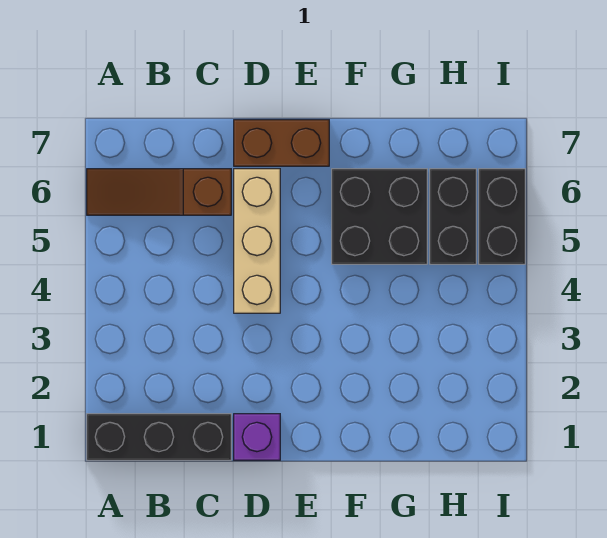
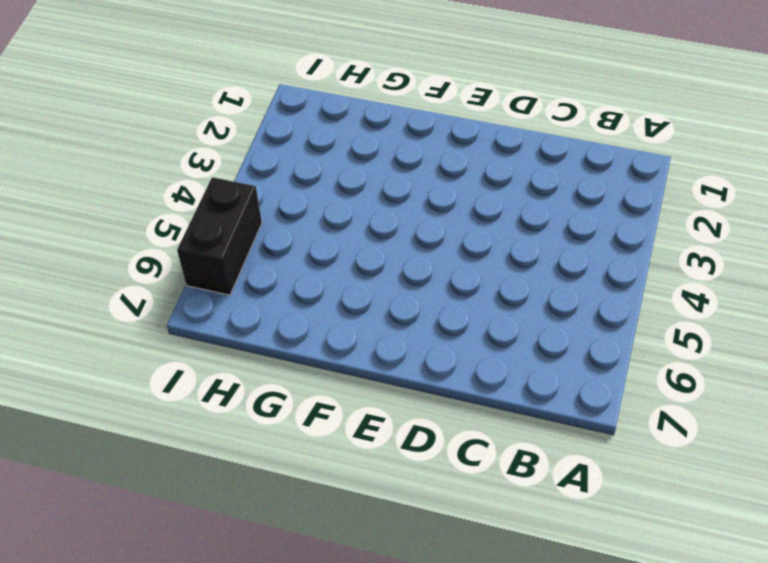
none -> black 1x3 brick [87,414,231,460]
none -> brown 1x3 slope [87,169,231,215]

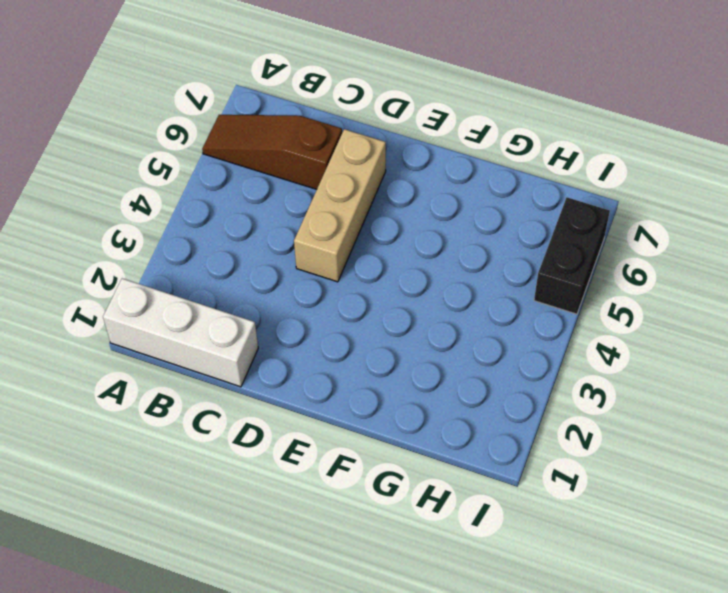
white 1x3 brick [103,278,258,387] -> black 1x3 brick [87,414,231,460]
none -> purple 1x1 brick [234,414,280,460]
none -> brown 1x2 brick [234,120,329,166]

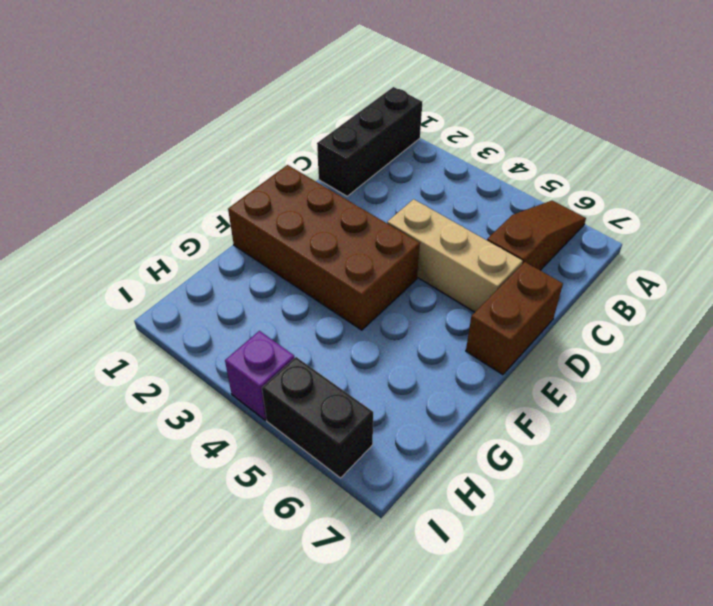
brown 2x4 brick [228,165,420,330] -> none
purple 1x1 brick [225,331,295,420] -> purple 1x1 brick moved to [234,414,280,460]
none -> black 2x2 brick [332,169,427,264]
none -> black 1x2 brick [430,169,476,264]

